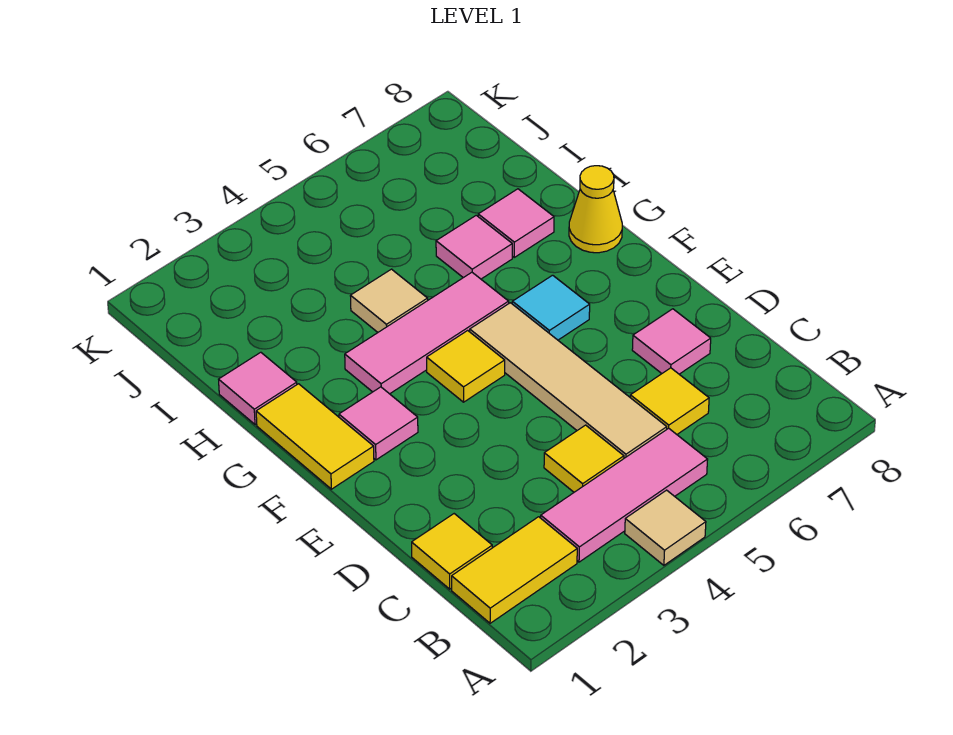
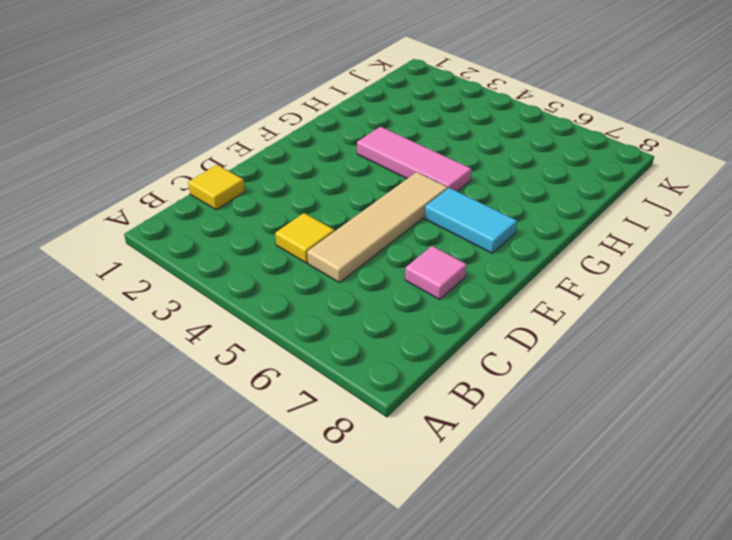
cyan 1x2 tile [425,188,517,253] -> cyan 1x1 tile [512,275,590,340]
none -> tan 1x1 tile [625,490,706,565]
none -> yellow 1x2 tile [452,517,577,623]
none -> pink 1x3 tile [541,428,708,562]

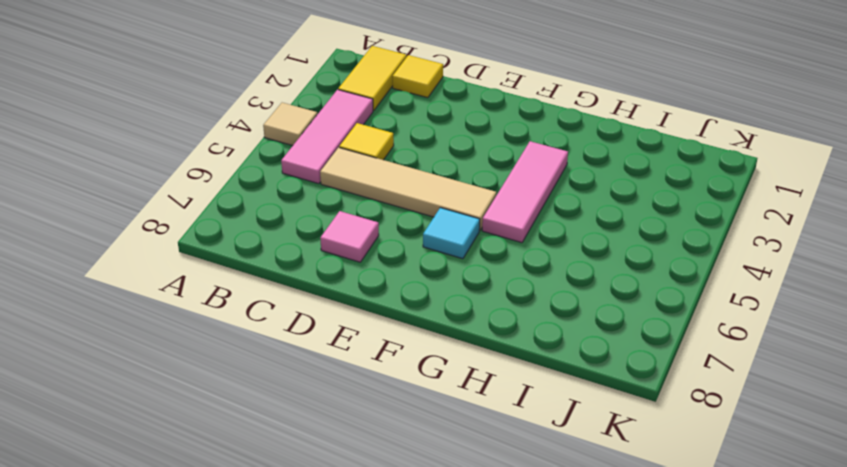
none -> yellow 1x1 tile [630,368,709,434]
none -> yellow 1x2 tile [256,384,374,489]
none -> pink 1x1 tile [339,387,418,460]

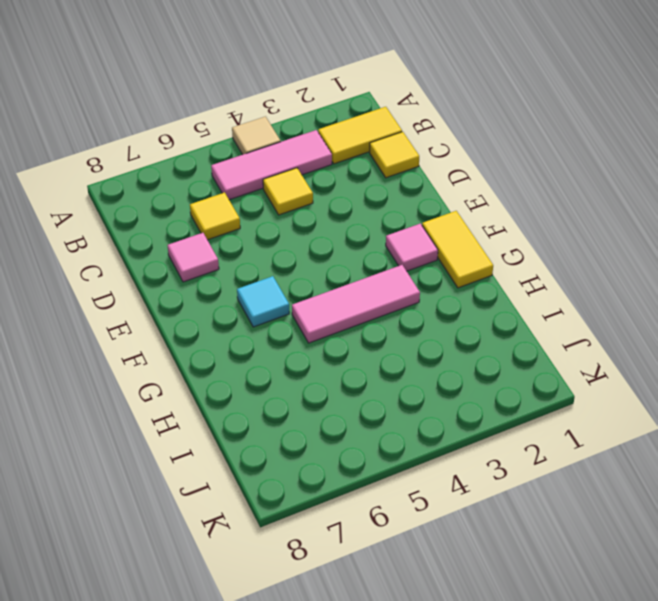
none -> tan 1x4 tile [470,303,667,458]
none -> yellow 1x1 tile [427,330,505,402]
none -> yellow 1x1 cone [569,166,622,253]

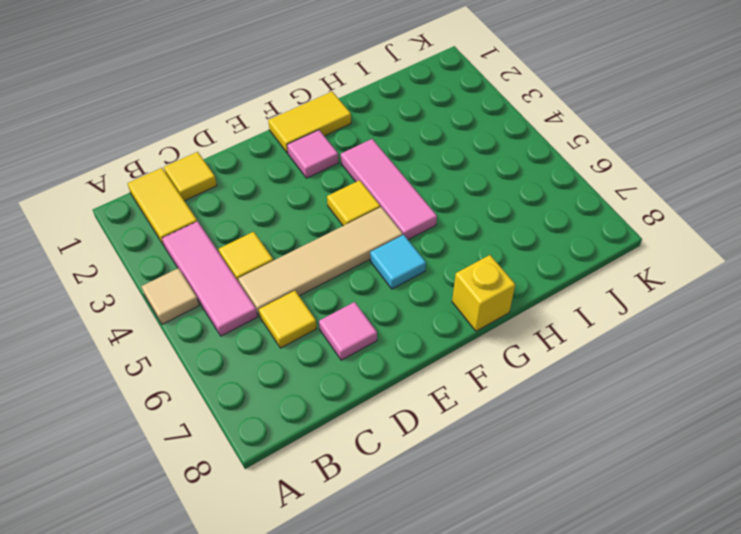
yellow 1x1 brick [452,255,515,331] -> yellow 1x1 cone [569,166,622,253]
none -> pink 1x1 tile [219,352,297,425]
none -> tan 1x1 tile [350,269,428,332]
none -> pink 1x1 tile [436,215,512,279]

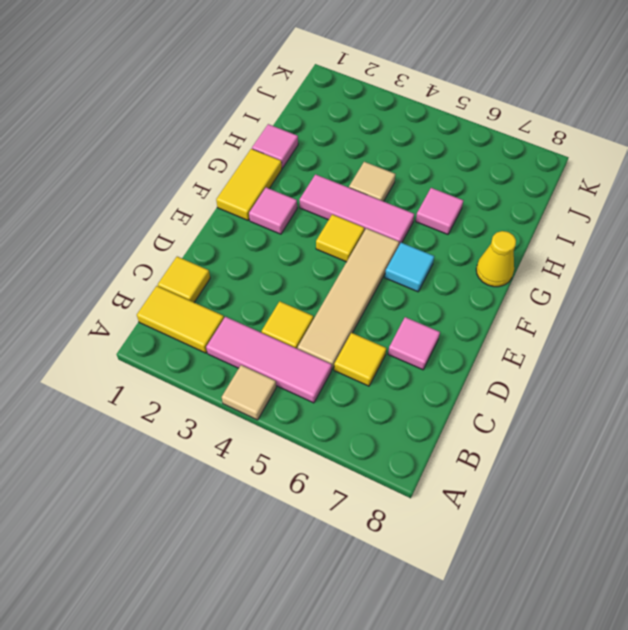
none -> pink 1x1 tile [478,189,554,257]

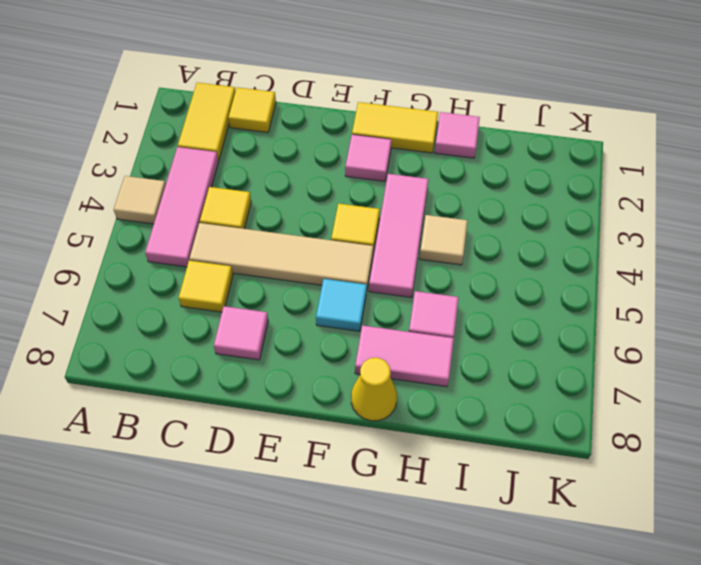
pink 1x2 tile [355,325,454,387] -> pink 1x1 tile [478,189,554,257]

